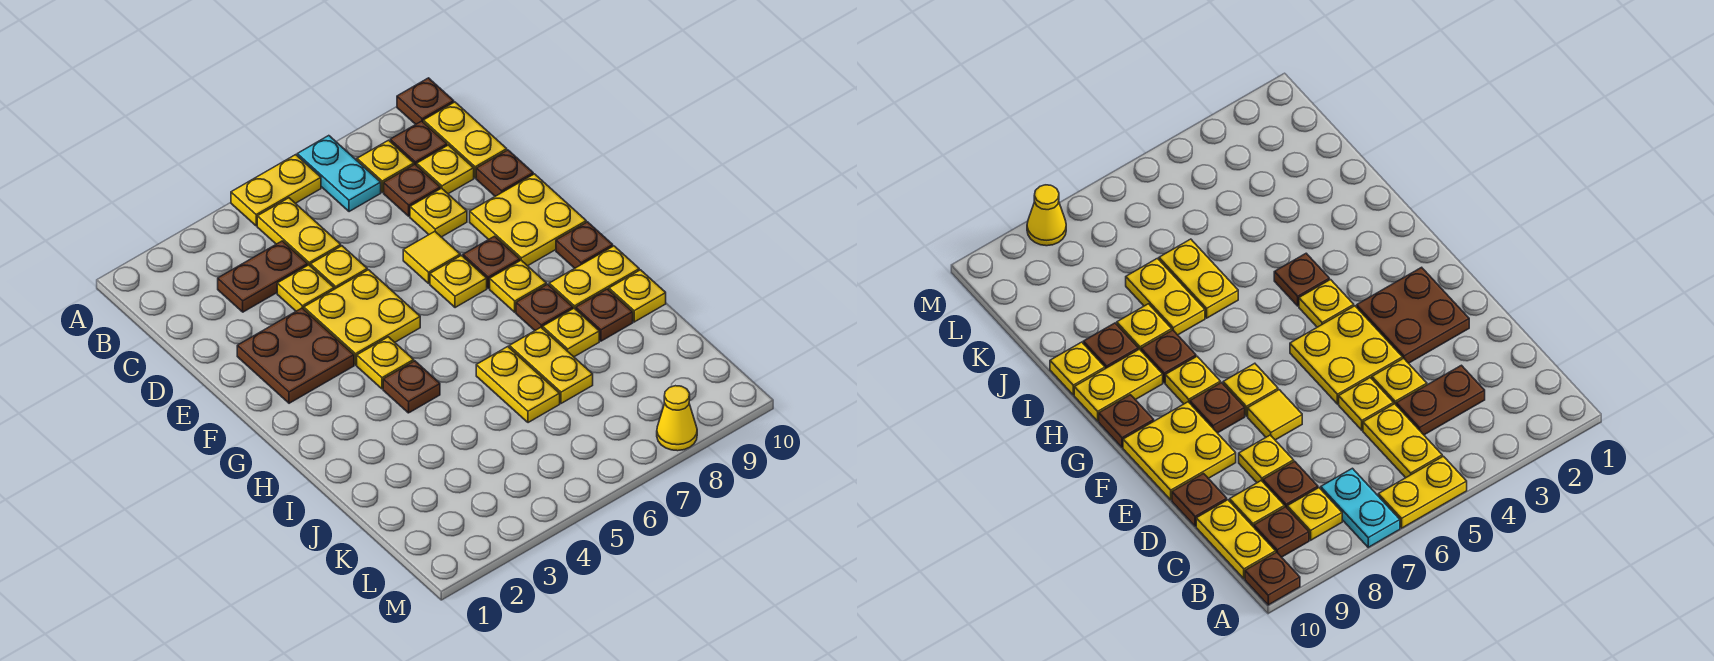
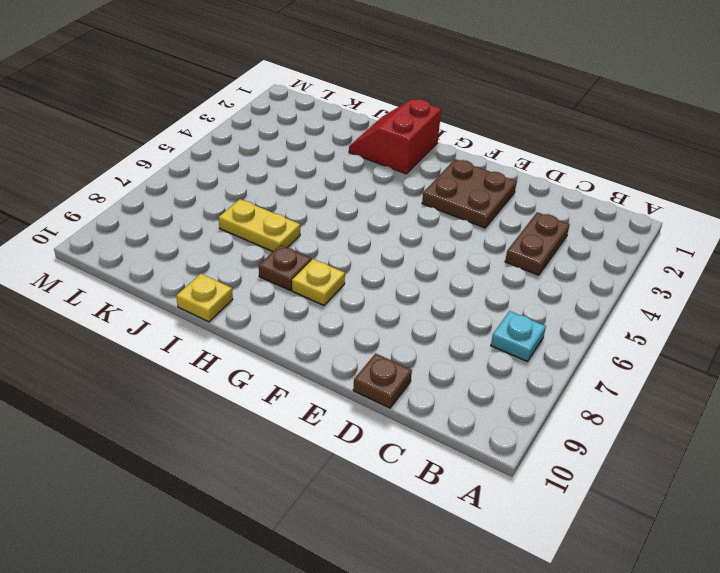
cyan 1x1 plate [491,311,546,362] -> cyan 1x2 plate [297,136,381,212]
red 2x2 slope [349,99,441,174] -> none
none -> yellow 1x2 plate [231,155,321,226]
none -> brown 1x1 plate [397,78,454,124]
none -> yellow 1x2 plate [257,198,341,265]
none -> yellow 1x1 plate [357,140,414,192]

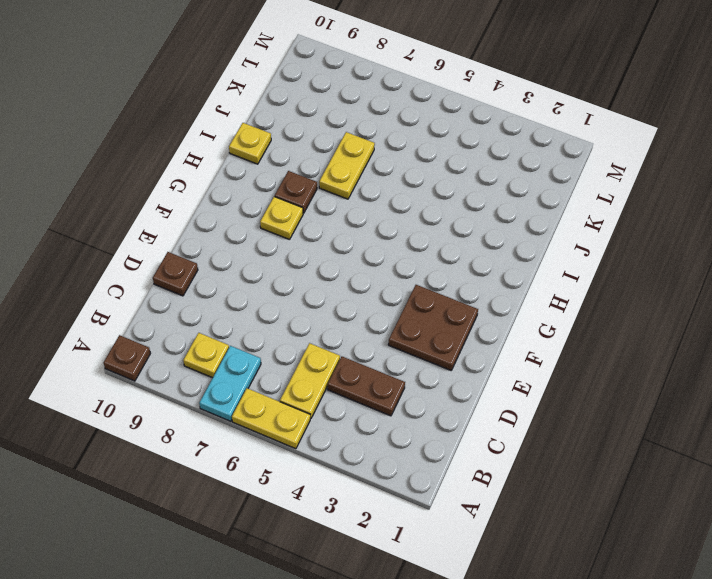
none -> brown 1x1 plate [390,121,447,165]
none -> yellow 1x2 plate [423,102,507,178]
none -> brown 1x1 plate [384,164,440,216]
none -> yellow 1x1 plate [417,145,474,194]

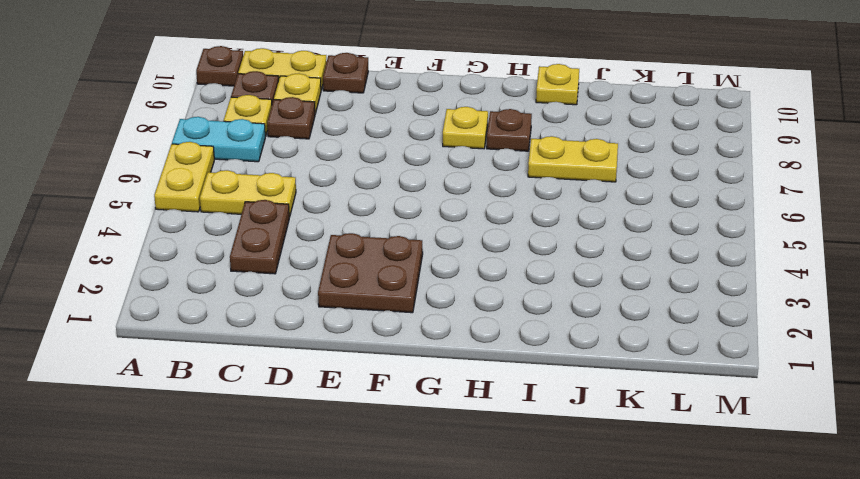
none -> yellow 1x1 plate [277,265,334,311]
none -> yellow 1x1 plate [310,246,367,289]
none -> yellow 1x1 plate [410,188,467,237]
none -> yellow 2x2 plate [304,270,420,365]

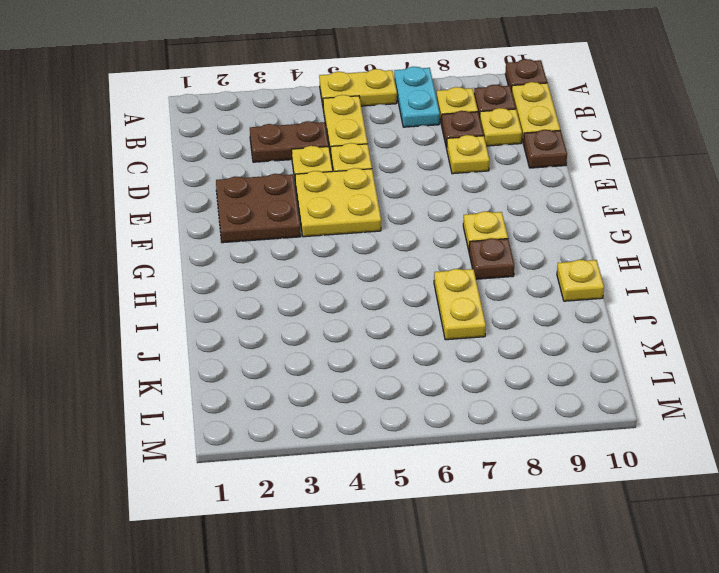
none -> yellow 1x1 tile [403,232,460,283]
none -> yellow 2x2 plate [470,174,586,266]
none -> yellow 1x1 plate [430,255,487,308]
none -> brown 1x1 plate [463,236,520,288]

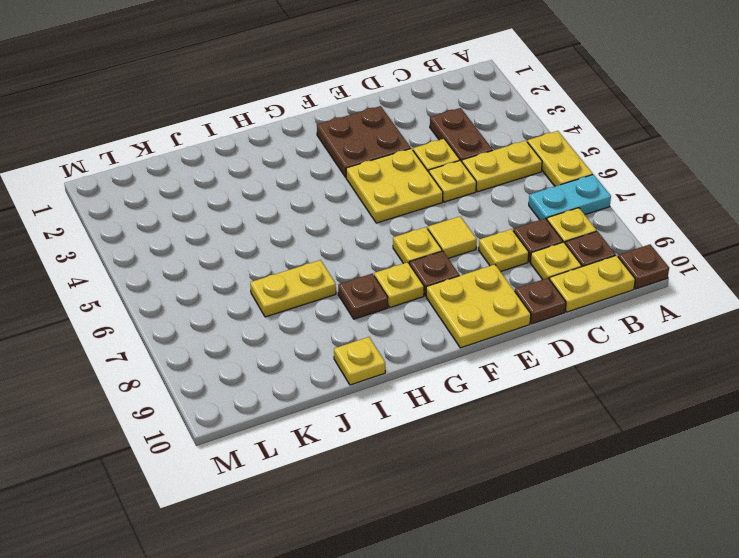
none -> yellow 1x1 plate [357,337,414,389]
none -> brown 1x1 plate [556,222,613,268]
none -> brown 1x1 plate [383,361,440,413]
none -> yellow 1x2 plate [549,246,639,309]

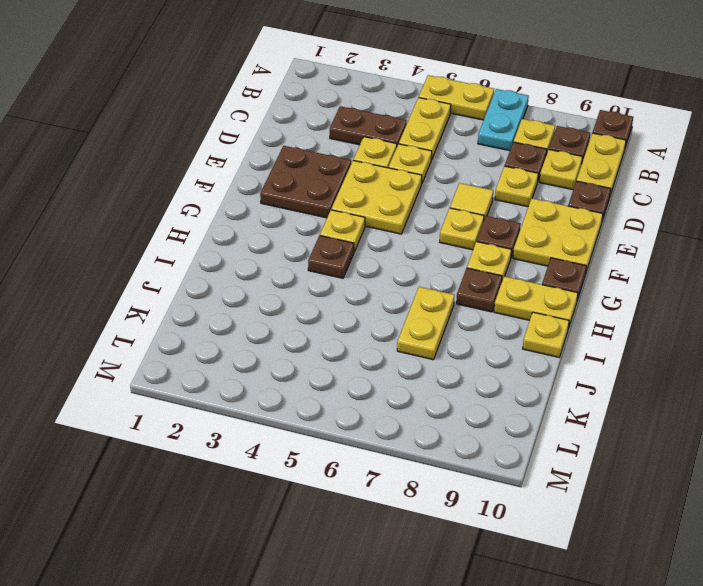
none -> yellow 1x2 plate [476,347,560,423]
none -> yellow 1x1 plate [543,308,599,357]
none -> brown 1x1 plate [576,289,633,341]
none -> yellow 1x1 cone [657,386,697,451]

